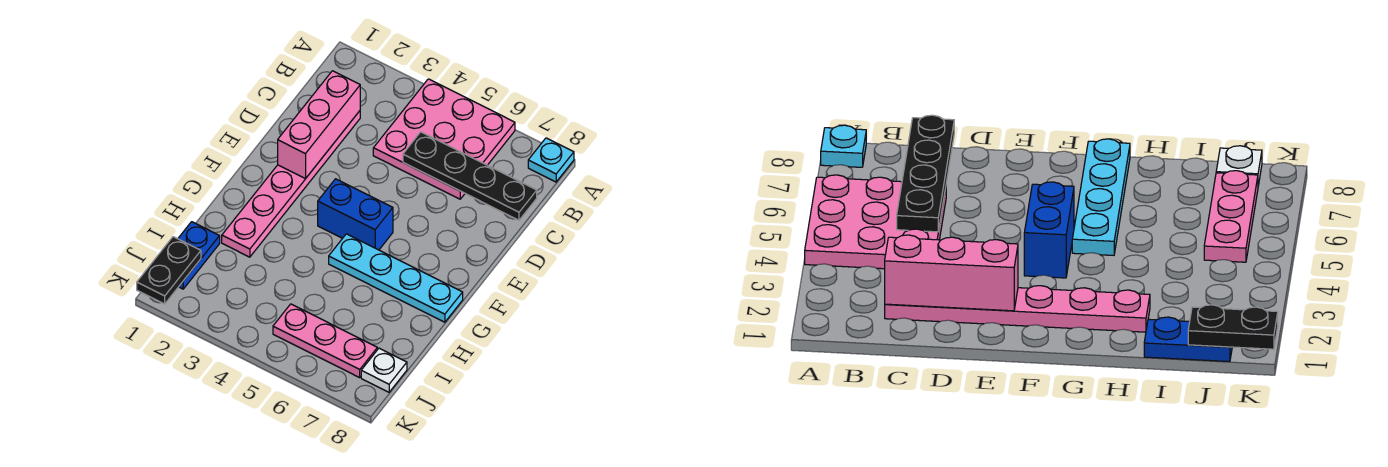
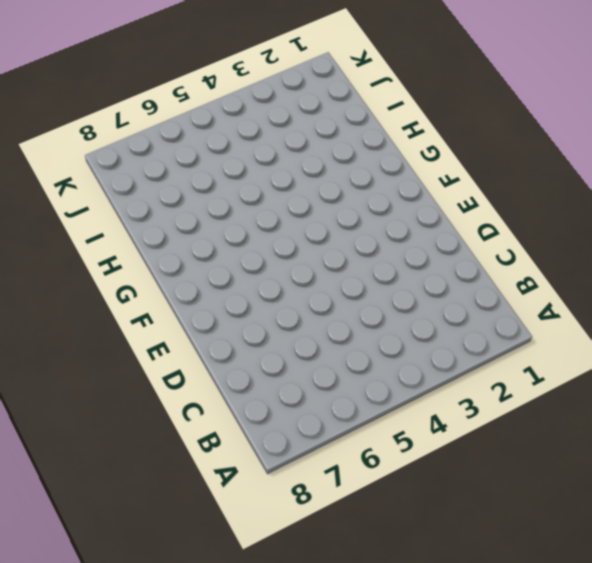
none -> pink 3x3 plate [373,79,515,199]
none -> cyan 1x1 plate [528,138,574,182]

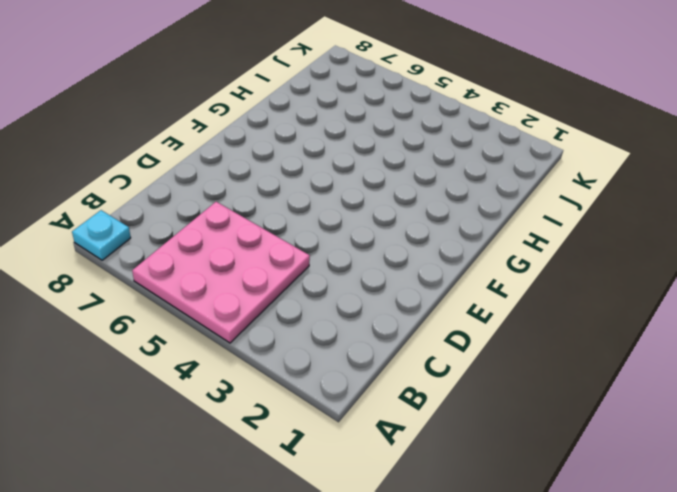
none -> pink 1x6 plate [222,111,360,257]
none -> blue 1x2 brick [318,179,393,250]

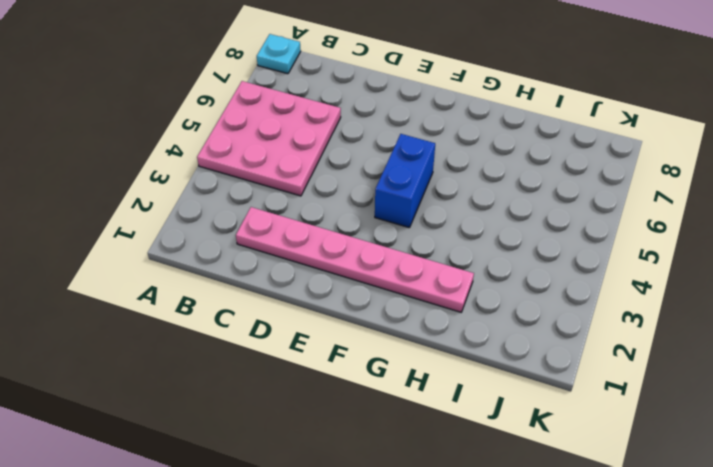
none -> cyan 1x4 plate [329,234,463,322]
none -> blue 1x2 plate [178,222,220,289]

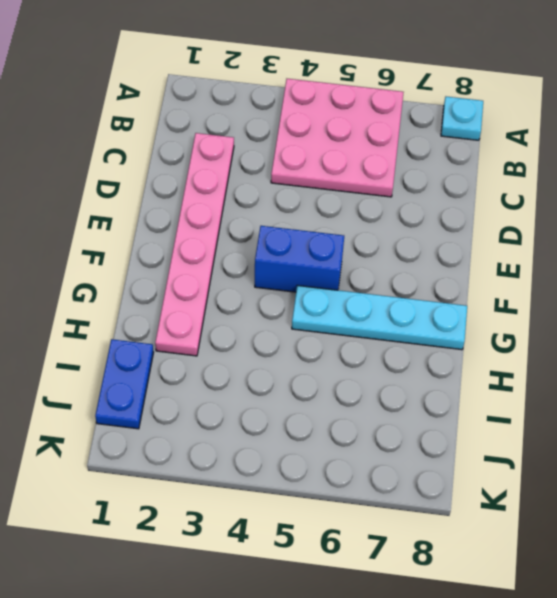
none -> pink 1x3 plate [273,304,377,378]
none -> white 1x1 plate [361,348,407,392]

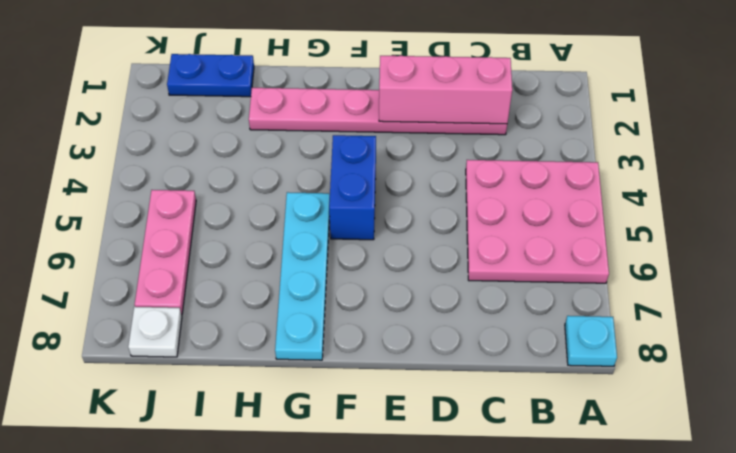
none -> black 1x4 plate [403,132,537,220]
none -> black 1x2 plate [137,237,201,304]

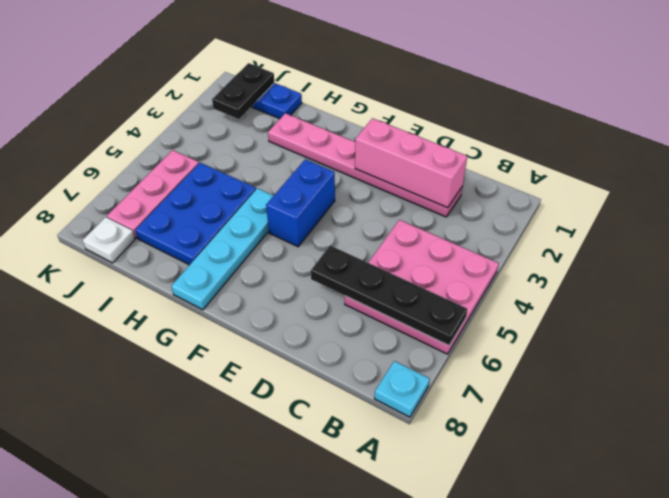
black 1x4 plate [311,245,468,346] -> black 1x4 plate turned to [403,132,537,220]
blue 2x3 plate [135,163,256,265] -> none
black 1x2 plate [212,63,274,119] -> black 1x2 plate turned to [137,237,201,304]

